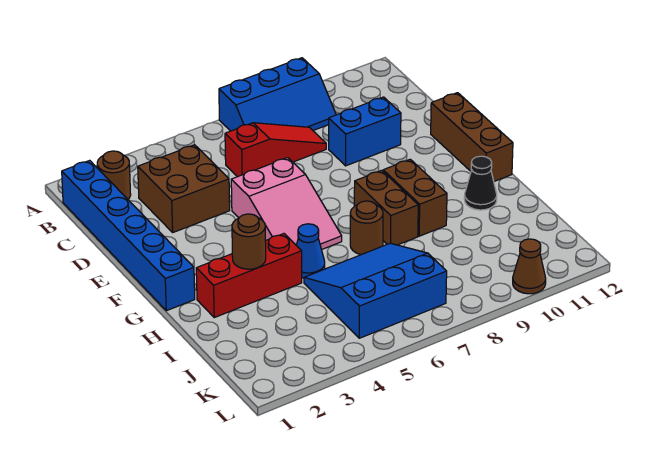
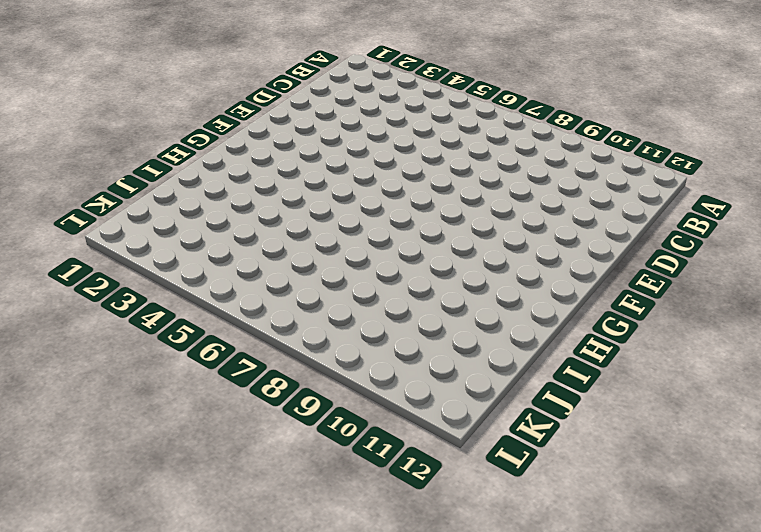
none -> blue 2x3 slope [219,58,336,131]
none -> blue 1x6 brick [62,160,195,311]
none -> brown 1x1 round brick [97,151,131,199]

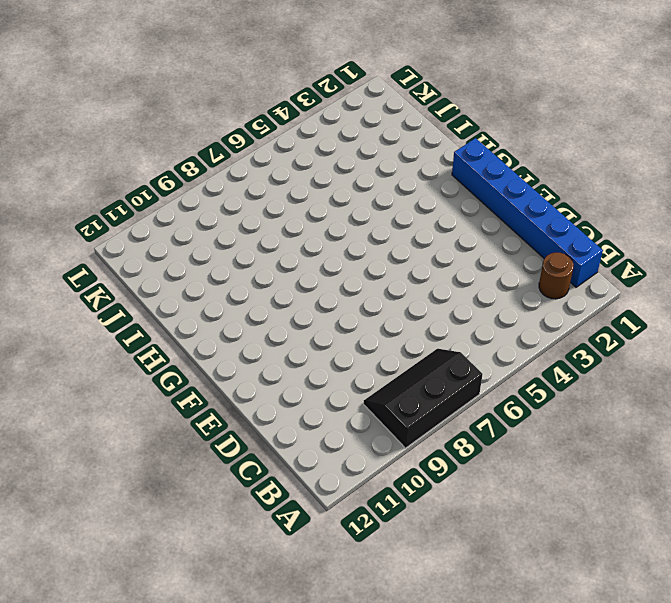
black 2x3 slope [363,349,482,448] -> blue 2x3 slope [219,58,336,131]
none -> brown 2x2 brick [138,145,230,232]
none -> red 1x3 slope [225,123,326,177]
none -> blue 1x2 brick [329,97,401,166]

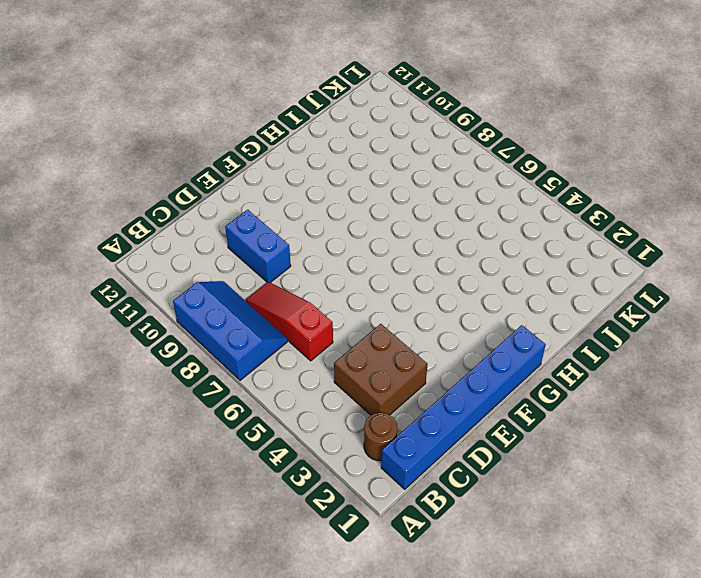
none -> pink 2x3 slope [231,158,342,250]
none -> brown 1x3 brick [431,93,513,181]
none -> brown 1x2 brick [354,170,418,245]

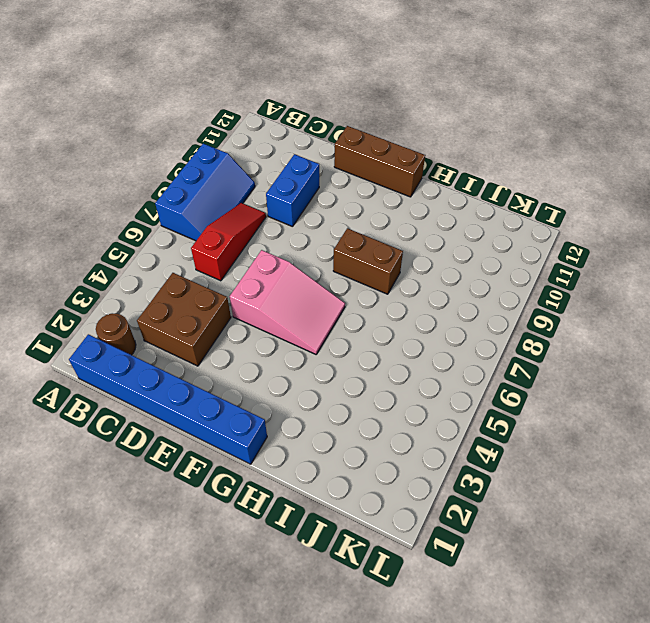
none -> brown 1x2 brick [383,159,447,236]
none -> red 1x3 brick [196,234,302,318]
none -> blue 1x1 cone [296,224,325,278]

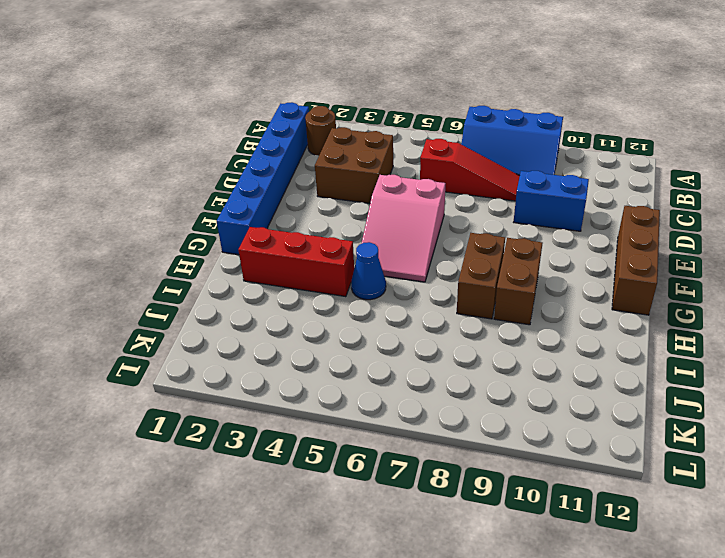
none -> brown 1x1 round brick [350,201,383,255]
none -> black 1x1 cone [464,156,497,210]
none -> blue 3x3 slope [304,243,447,338]

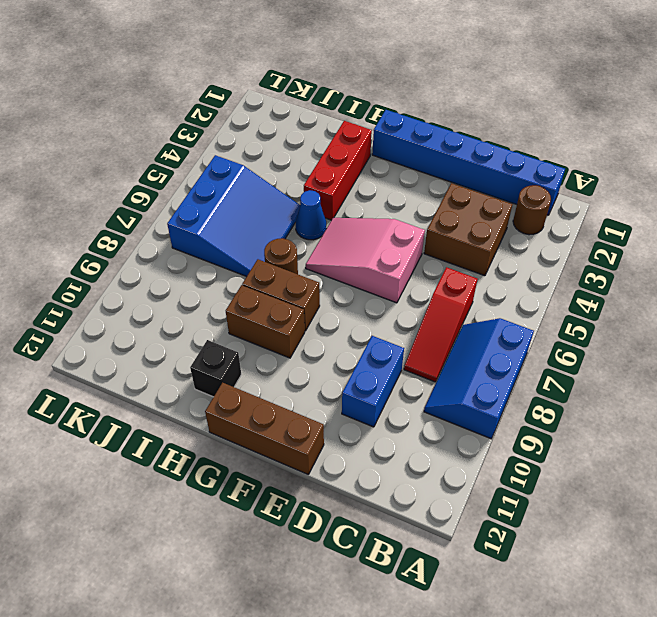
black 1x1 brick [190,340,241,397] -> black 1x1 cone [464,156,497,210]
none -> brown 1x1 cone [513,239,546,294]
none -> brown 1x1 round brick [232,214,266,269]

